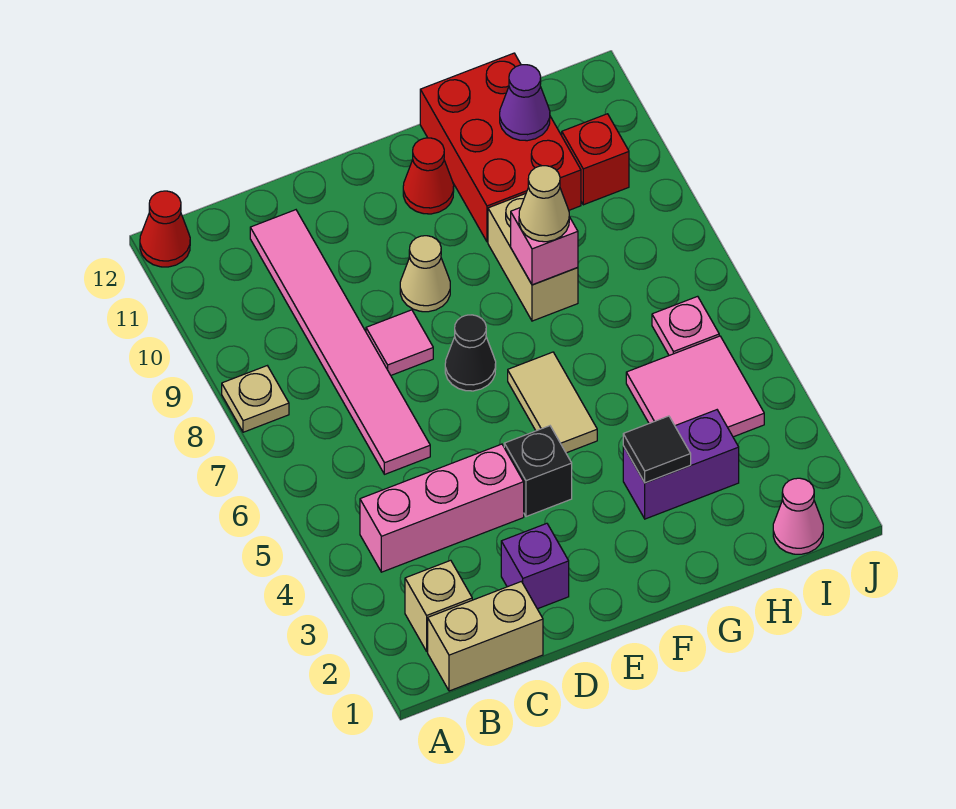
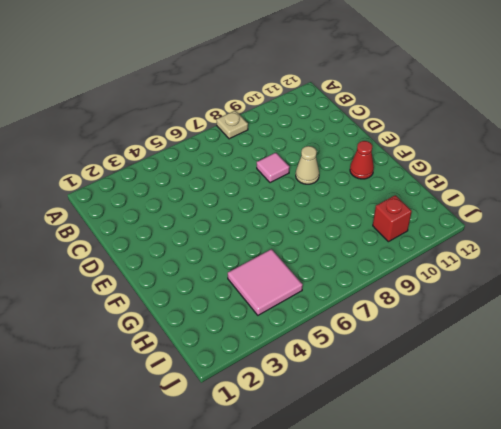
none -> red 1x1 cone [140,191,190,267]
none -> tan 1x2 brick [428,582,543,691]
none -> tan 1x1 brick [405,560,472,651]

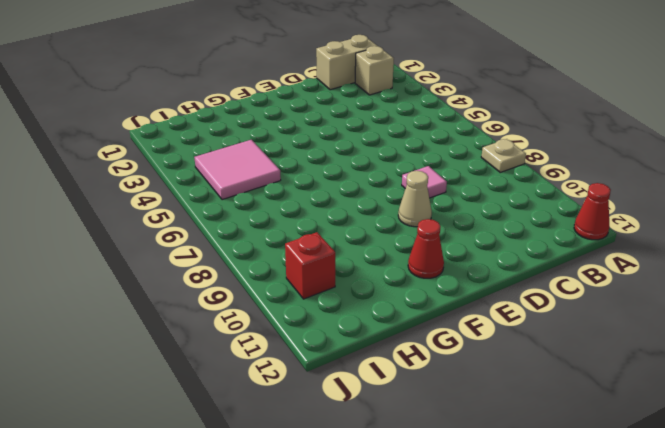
none -> pink 1x3 brick [360,444,524,572]
none -> pink 1x6 tile [250,210,430,474]
none -> purple 1x1 brick [501,523,569,609]

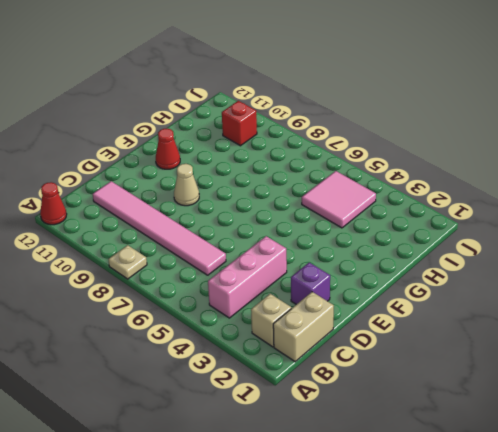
none -> pink 1x1 tile [366,310,433,375]
none -> black 1x1 brick [504,426,572,517]
none -> black 1x1 cone [445,315,496,391]

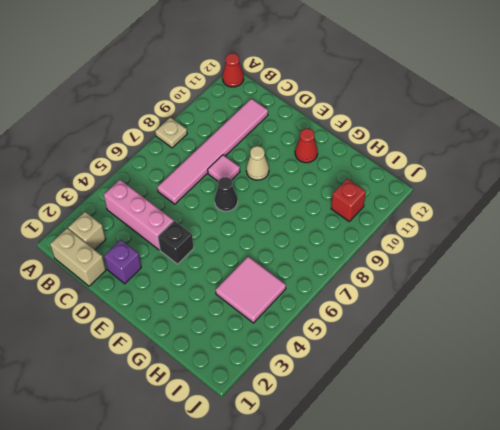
none -> tan 1x2 tile [508,352,597,453]
none -> purple 1x2 brick [623,410,739,519]
none -> tan 1x2 brick [488,194,578,321]

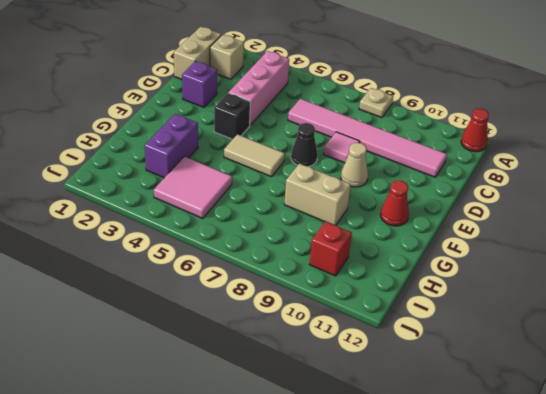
none -> red 2x3 brick [420,53,581,242]
none -> pink 1x1 cone [773,478,823,554]
none -> pink 1x1 plate [652,296,719,355]

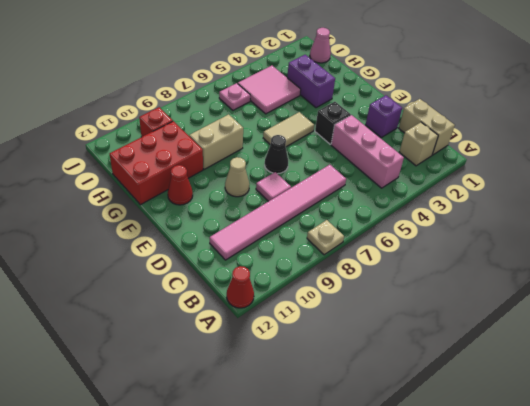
none -> black 1x1 tile [623,416,691,483]
none -> pink 1x1 brick [511,207,578,285]
none -> purple 1x1 cone [500,65,550,141]

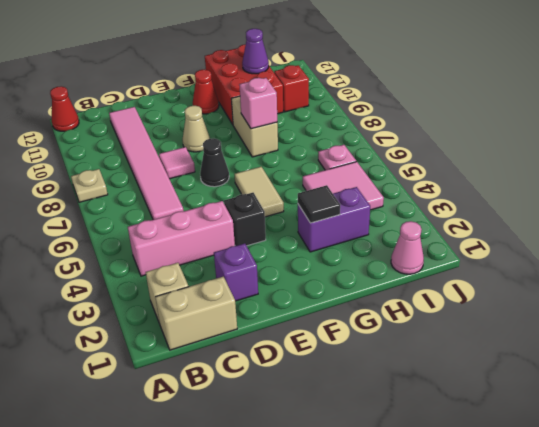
none -> tan 1x1 cone [519,166,569,242]

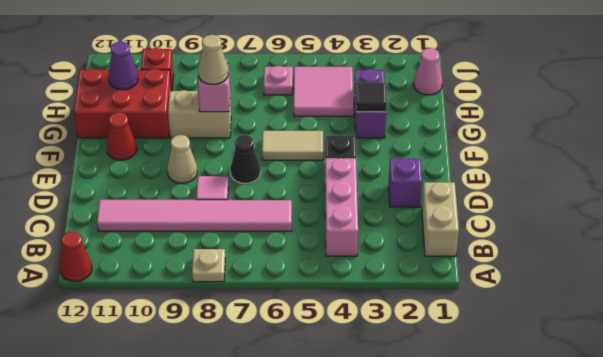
none -> tan 1x1 brick [405,560,472,651]

